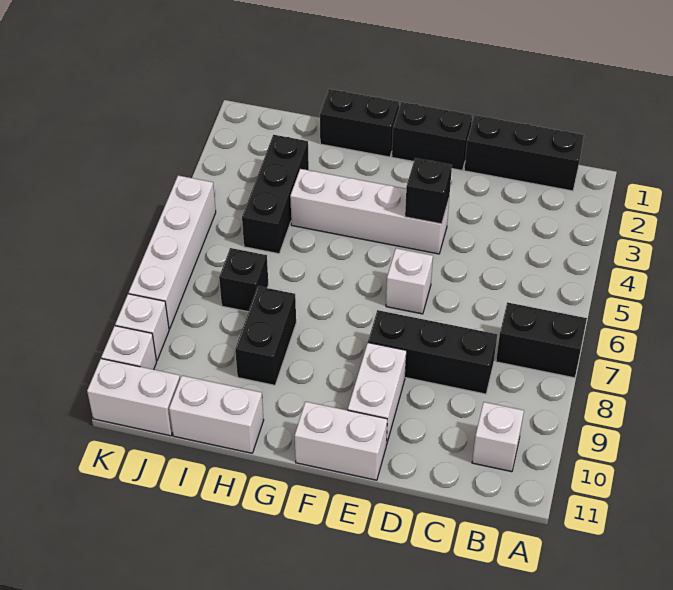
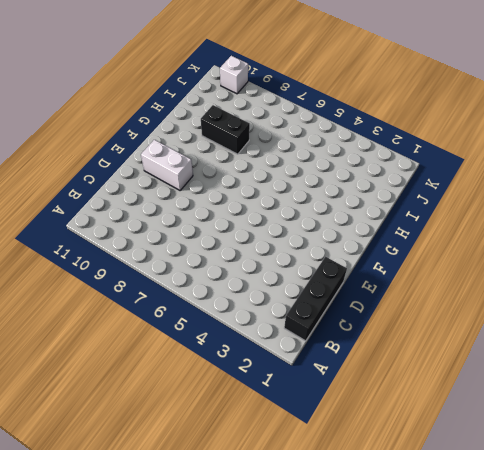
none -> black 1x2 brick [496,302,587,378]
none -> white 1x1 brick [472,402,524,472]
none -> black 1x3 brick [368,310,497,394]

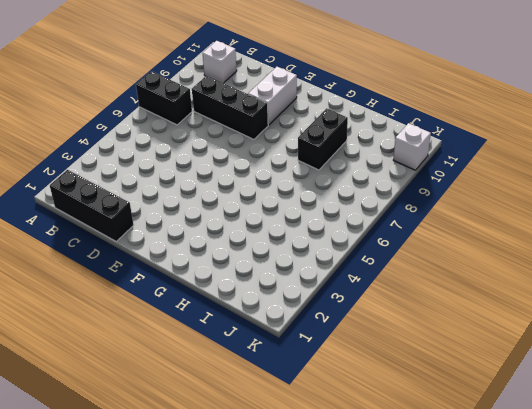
none -> black 1x2 brick [392,102,472,170]
none -> white 1x4 brick [290,169,449,254]
none -> white 1x1 brick [386,248,433,314]

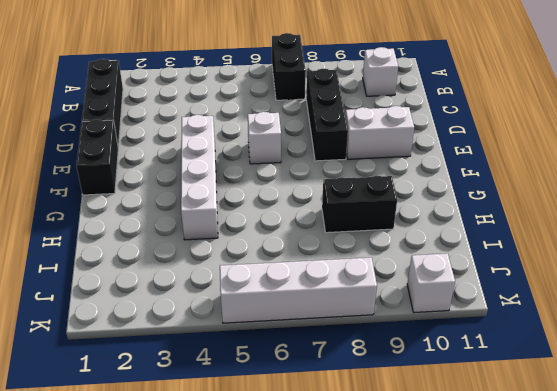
none -> white 1x2 brick [295,402,387,480]
none -> black 1x2 brick [320,89,399,157]
none -> white 1x2 brick [169,376,264,453]

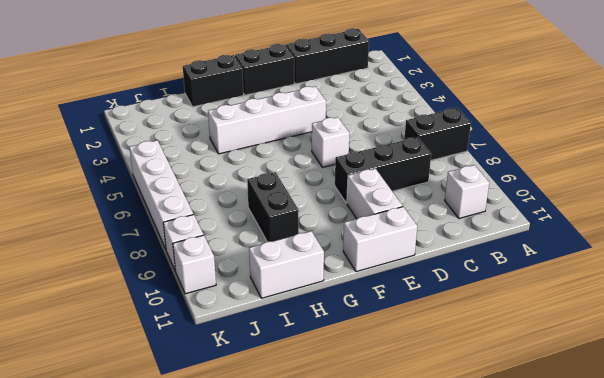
none -> black 1x3 brick [242,135,309,254]
none -> black 1x1 brick [219,248,268,312]
none -> white 1x2 brick [87,359,180,436]

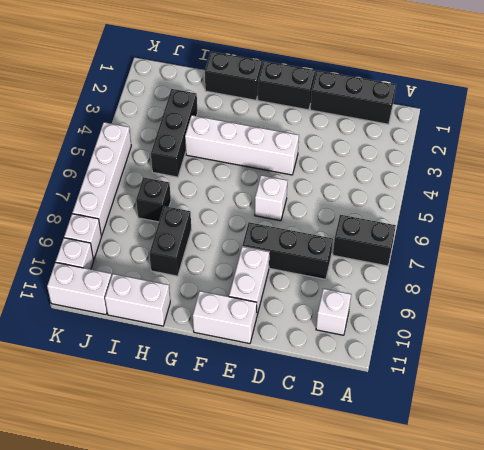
none -> black 1x1 brick [405,158,452,224]

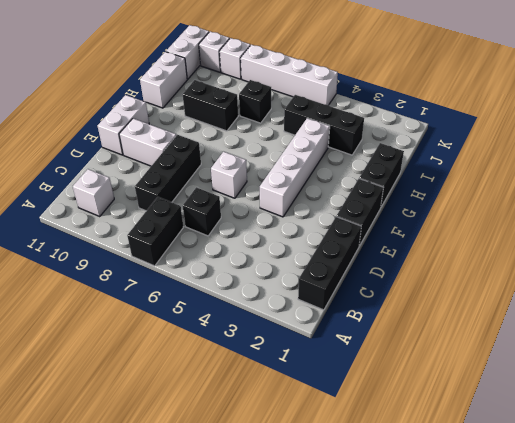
black 1x1 brick [183,187,221,236] -> black 1x1 brick moved to [405,158,452,224]

